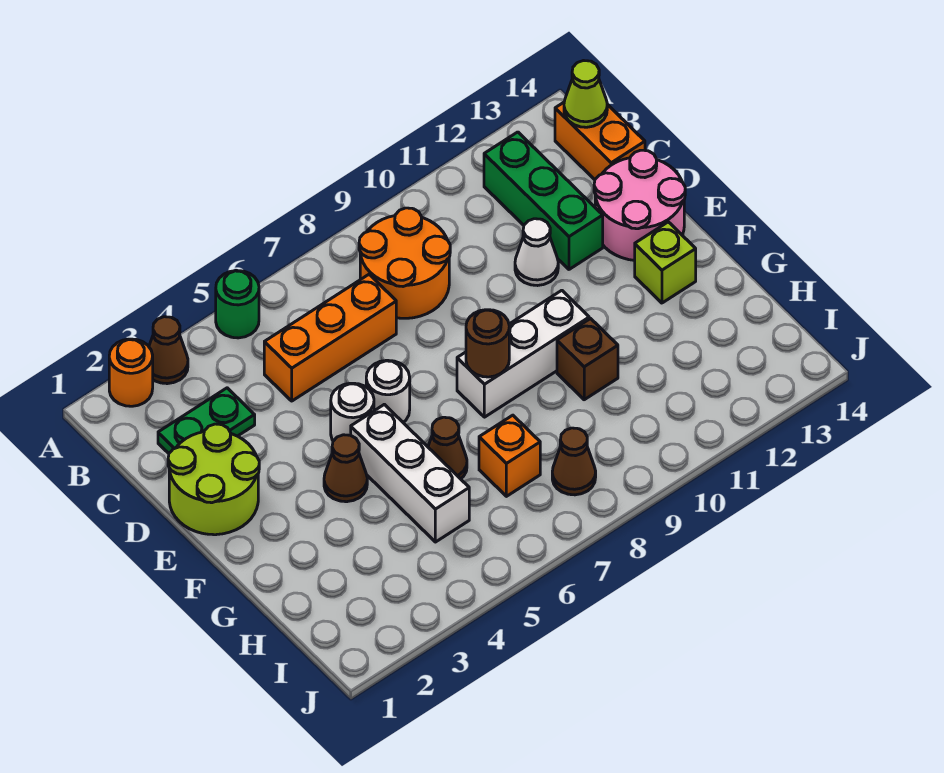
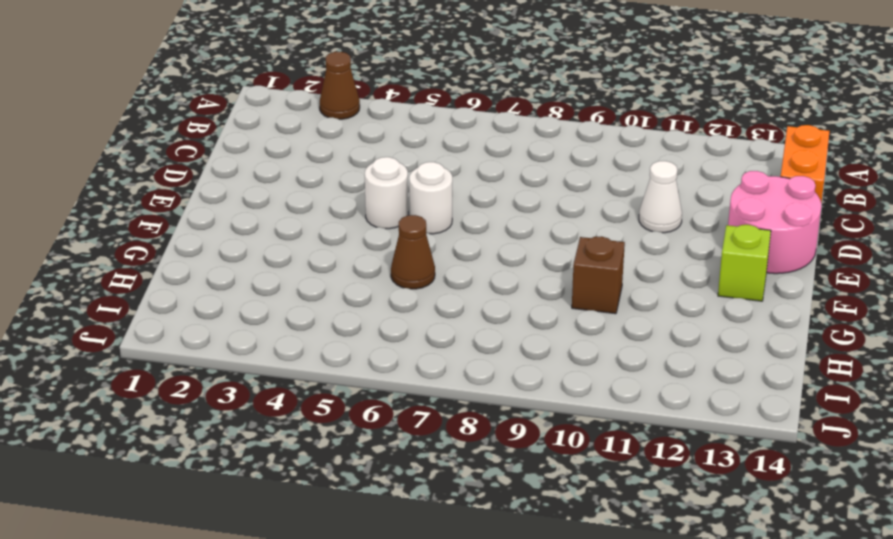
none -> orange 1x1 round brick [109,339,153,406]
none -> green 1x1 round brick [216,270,259,338]
none -> orange 2x2 round brick [359,208,450,318]

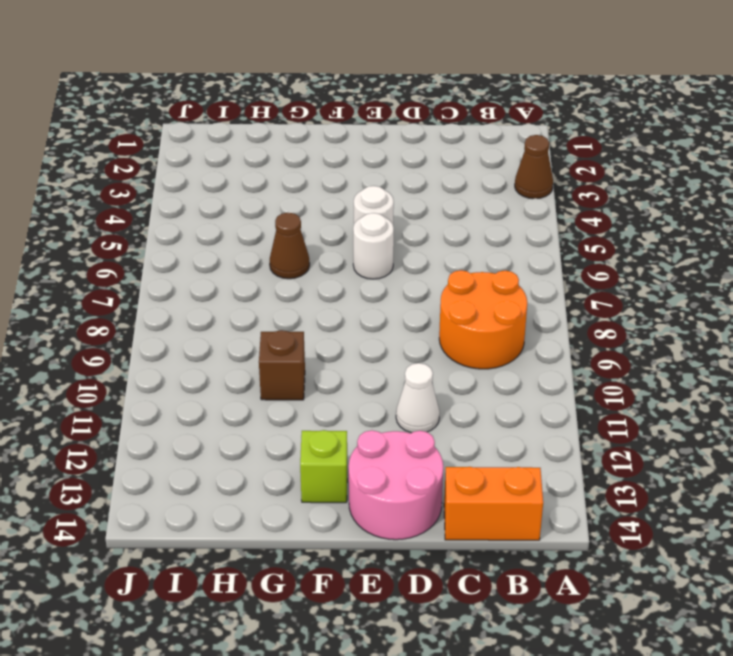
none -> orange 1x1 round brick [109,339,153,406]
none -> green 1x1 round brick [216,270,259,338]
none -> green 1x3 brick [484,132,603,269]

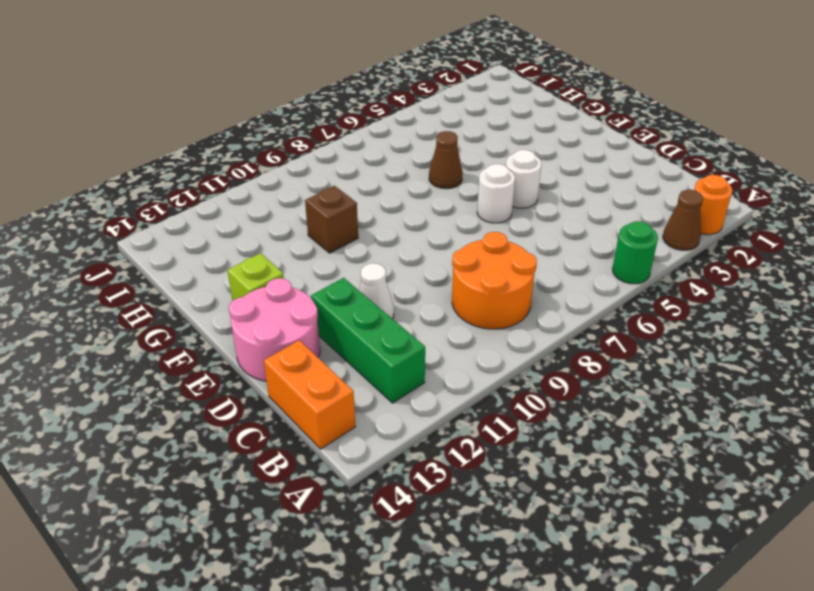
none -> green 1x2 plate [158,388,255,453]
none -> orange 1x3 brick [264,275,396,401]
none -> lime 2x2 round brick [168,424,259,535]

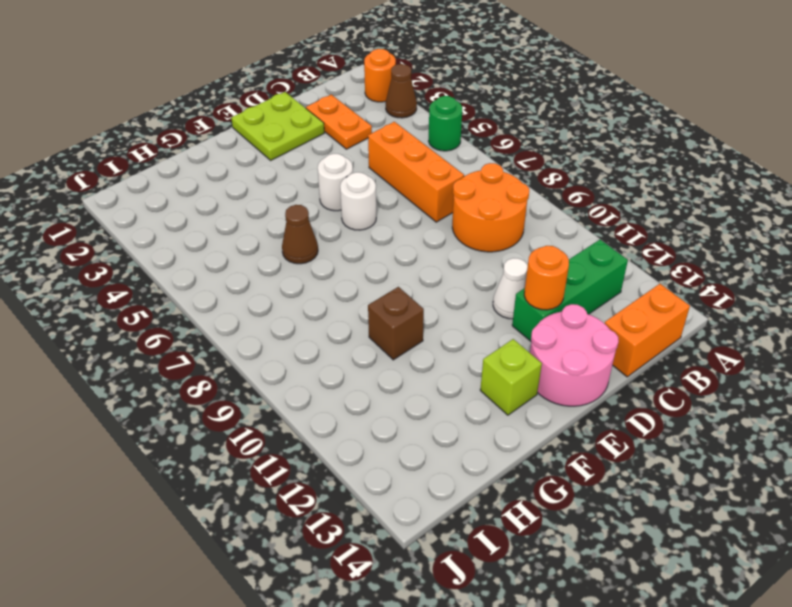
orange 1x2 plate [306,95,372,149] -> green 1x2 plate [158,388,255,453]
lime 2x2 plate [232,92,324,160] -> lime 2x2 round brick [168,424,259,535]
orange 1x1 round brick [524,246,569,310] -> none
none -> brown 1x1 cone [324,435,367,502]
none -> white 1x3 brick [351,404,469,542]
none -> white 1x3 brick [457,290,589,417]

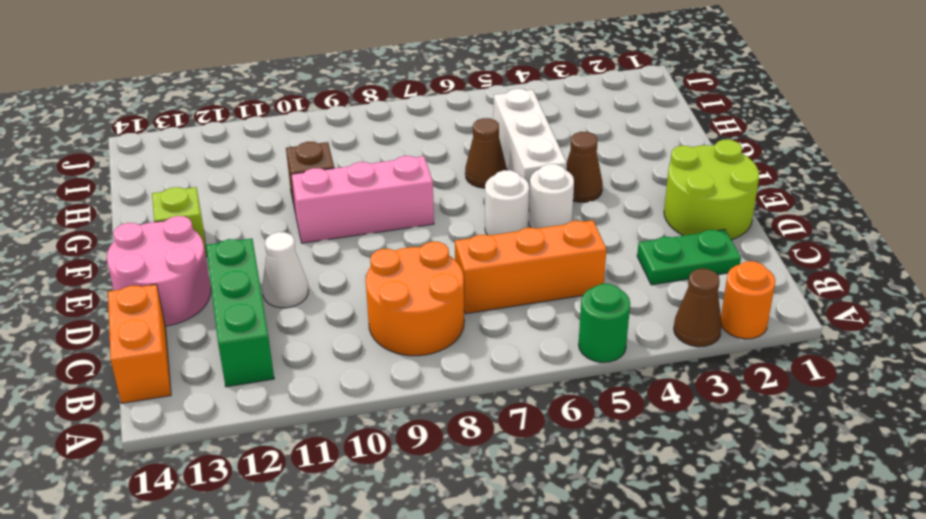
pink 1x3 brick [291,156,434,243] -> white 1x3 brick [457,290,589,417]
none -> orange 1x1 brick [479,415,540,496]
none -> brown 1x1 cone [552,428,596,495]
none -> lime 1x1 cone [564,61,607,127]

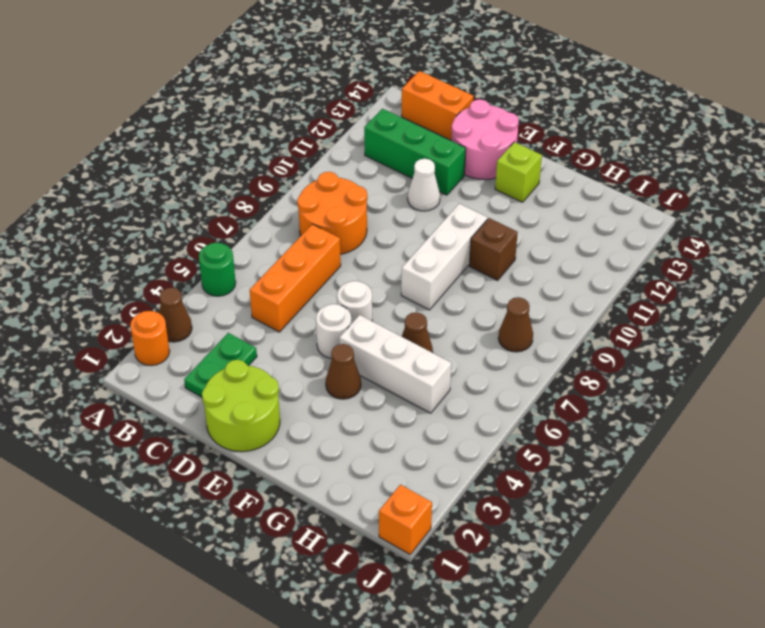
orange 1x1 brick [379,485,432,554] -> orange 1x1 brick moved to [479,415,540,496]
none -> lime 1x1 cone [564,61,607,127]
none -> brown 1x1 round brick [466,310,509,377]

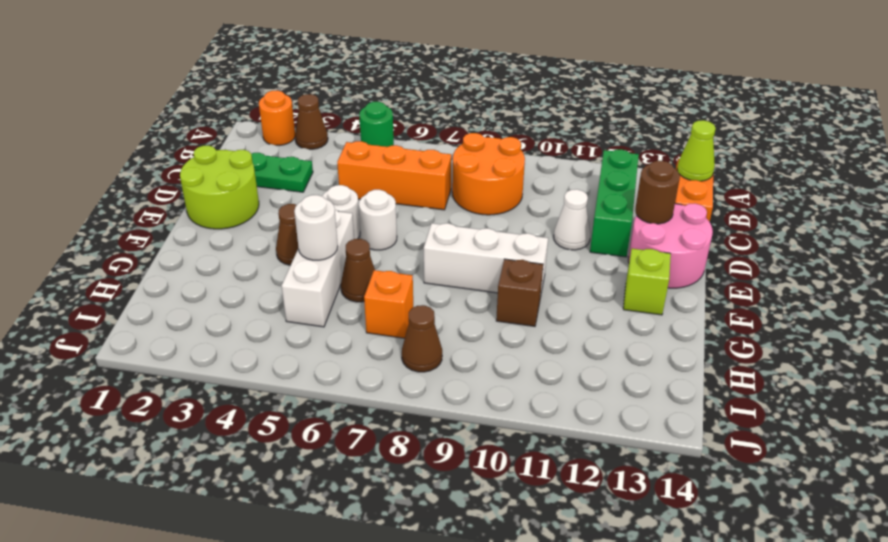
brown 1x1 round brick [635,161,680,224] -> brown 1x1 round brick moved to [466,310,509,377]
white 1x1 round brick [294,195,338,260] -> none

